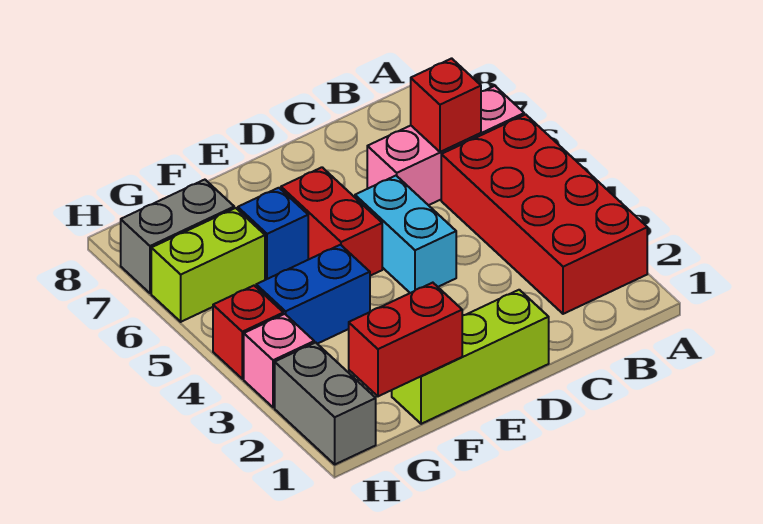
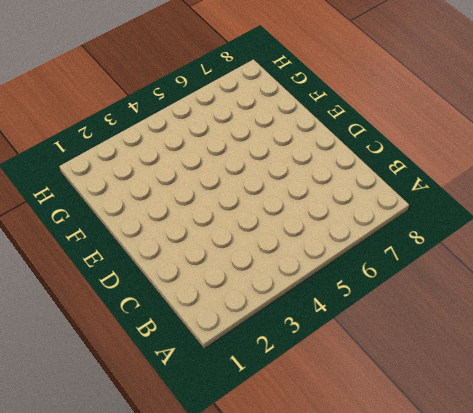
none -> red 2x4 brick [441,114,647,314]
none -> pink 1x3 brick [367,86,524,205]
none -> lime 1x3 brick [392,290,549,424]

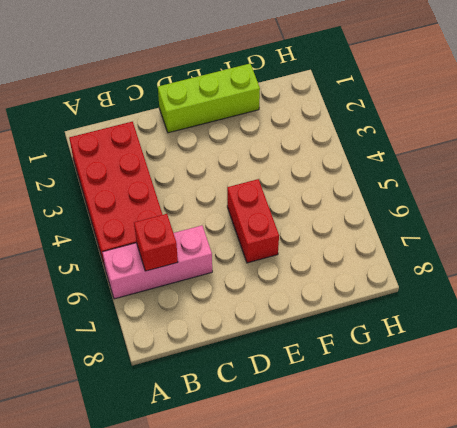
none -> cyan 1x2 brick [355,176,456,293]
none -> blue 1x2 brick [256,245,370,344]
none -> blue 1x1 brick [238,188,308,280]

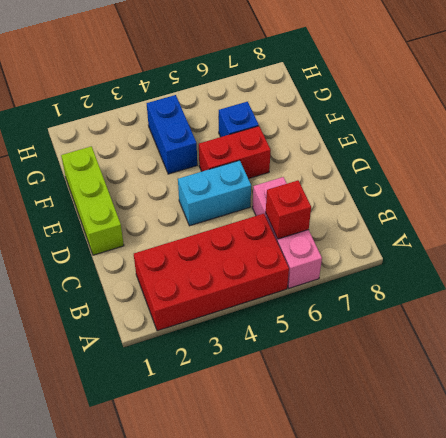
none -> lime 1x2 brick [151,208,265,322]
none -> grey 1x2 brick [121,180,234,293]
none -> grey 1x2 brick [275,342,376,464]

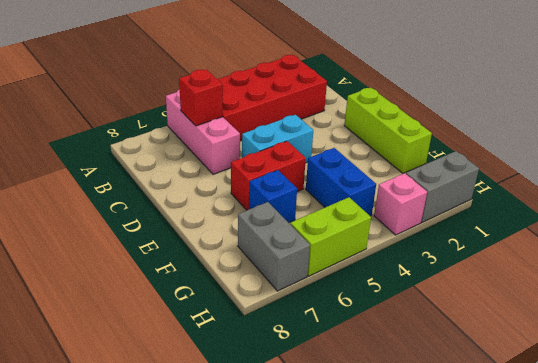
lime 1x2 brick [290,197,371,276] -> lime 1x2 brick turned to [151,208,265,322]
none -> red 1x1 brick [213,286,283,379]
none -> red 1x2 brick [349,283,462,396]

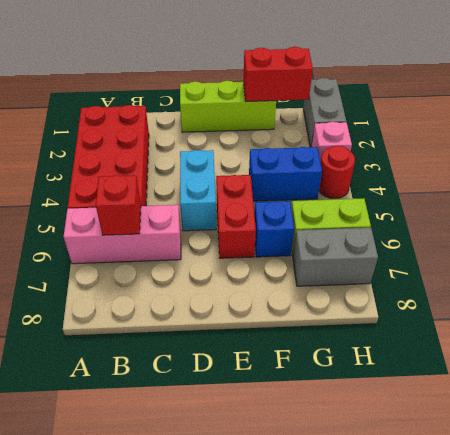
red 1x1 round brick [319,146,355,199] -> red 1x1 brick [213,286,283,379]

